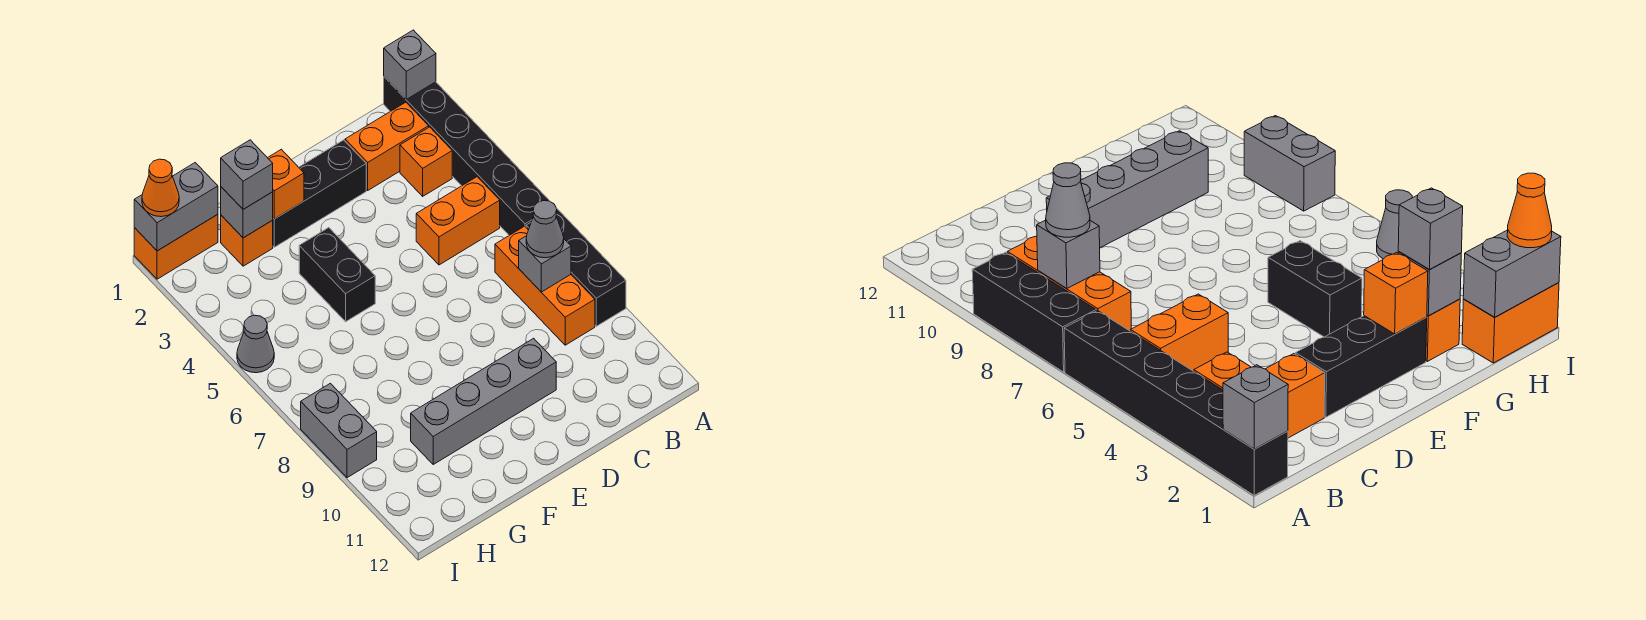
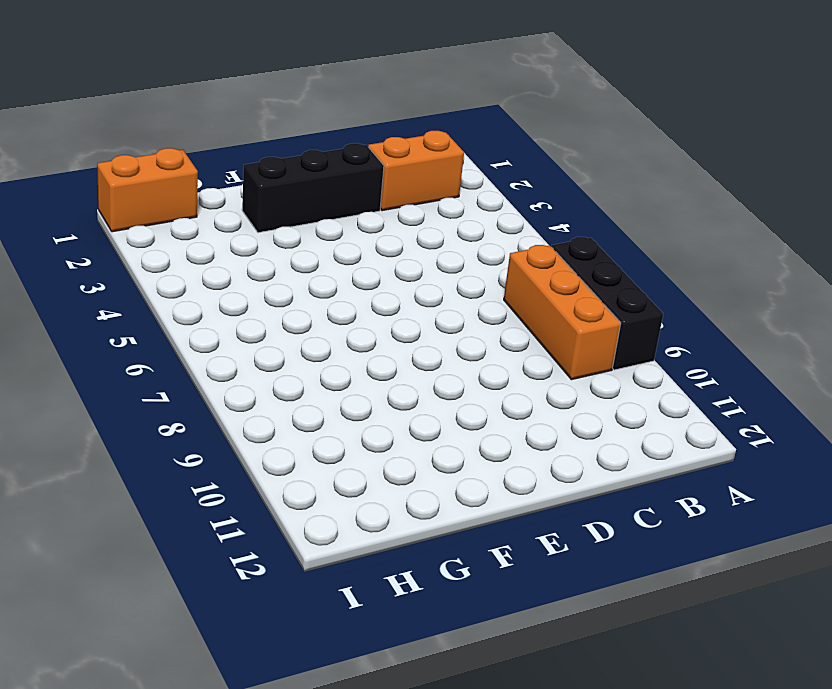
none -> black 1x6 brick [384,77,549,235]
none -> orange 1x1 brick [400,127,452,196]
none -> orange 1x2 brick [416,177,500,265]

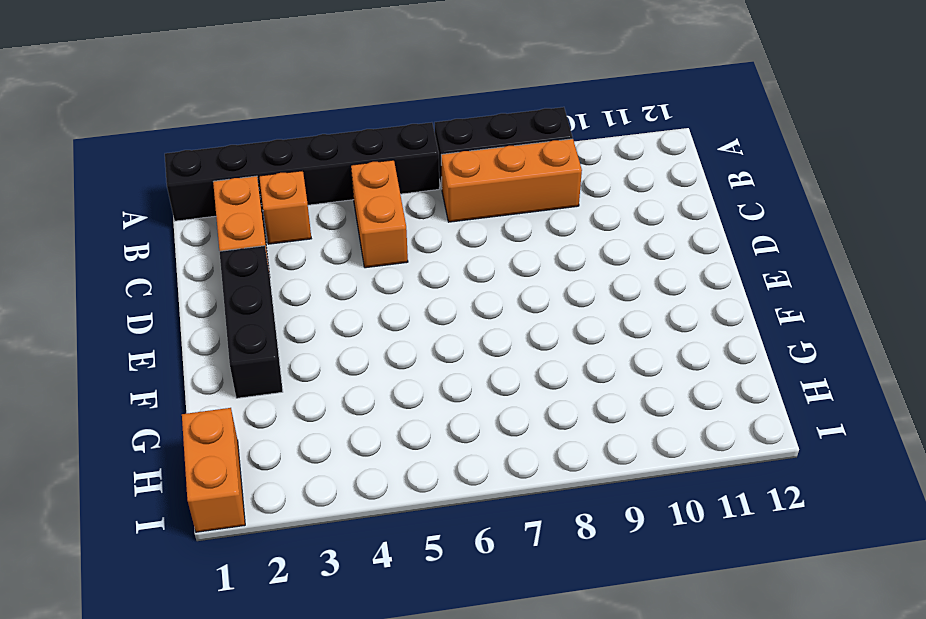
none -> grey 1x4 brick [411,338,556,464]
none -> black 1x2 brick [299,228,375,322]
none -> orange 1x1 brick [221,215,273,266]

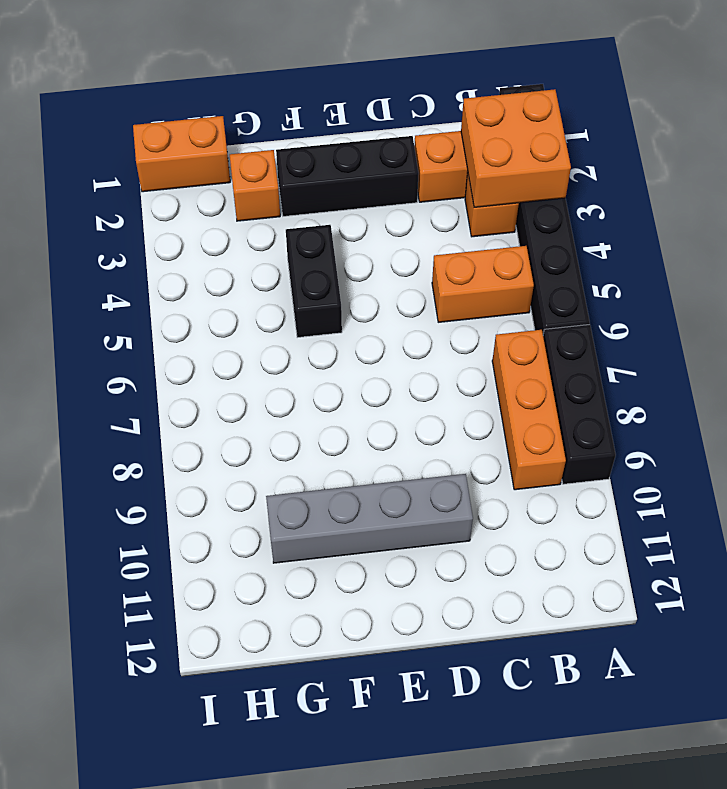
orange 2x2 brick [461,89,571,207] -> none
none -> grey 1x1 cone [237,315,274,373]
none -> grey 1x2 brick [301,383,377,478]
none -> grey 1x1 brick [384,30,436,99]

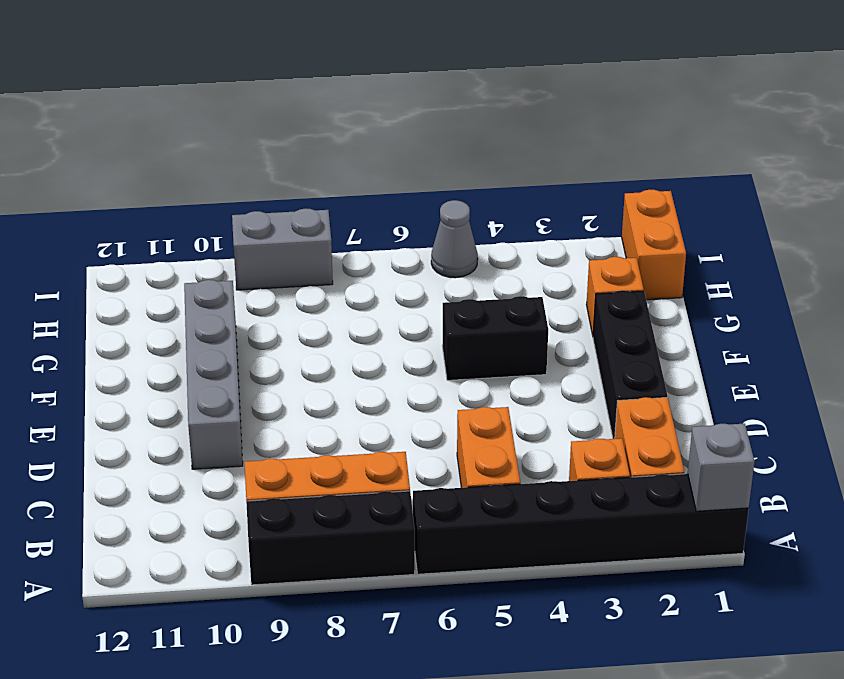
none -> grey 1x1 brick [519,236,571,292]
none -> orange 1x1 brick [268,149,304,219]
none -> grey 1x1 brick [221,187,273,238]

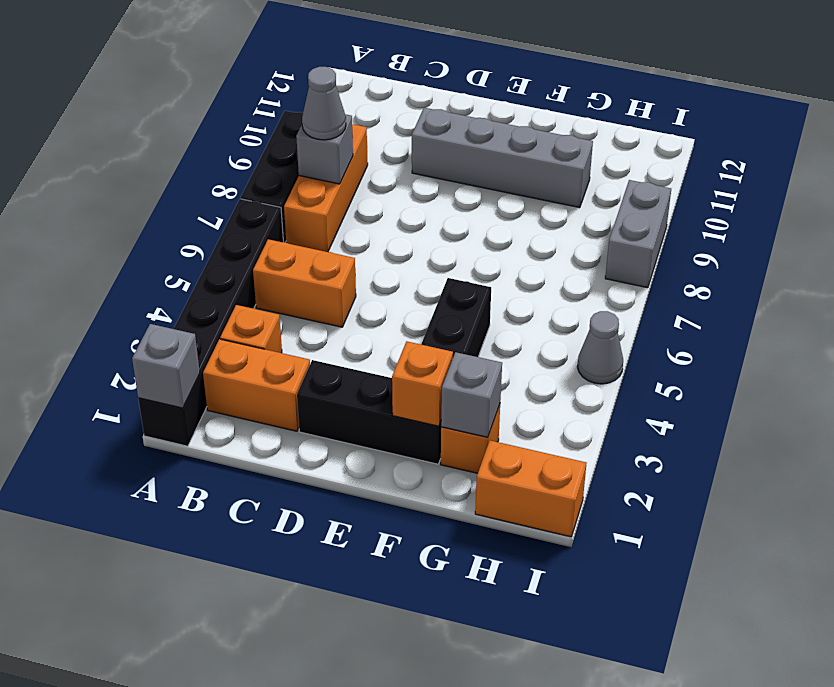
none -> grey 1x2 brick [134,163,218,251]
none -> grey 1x1 brick [221,140,273,209]
none -> orange 1x1 cone [142,159,179,217]

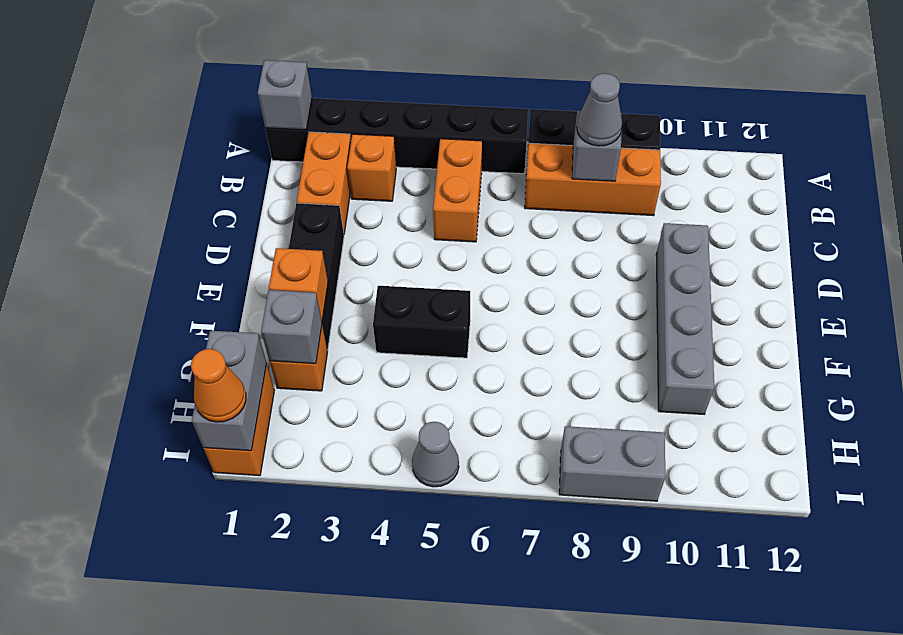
none -> grey 1x1 brick [221,140,273,209]

